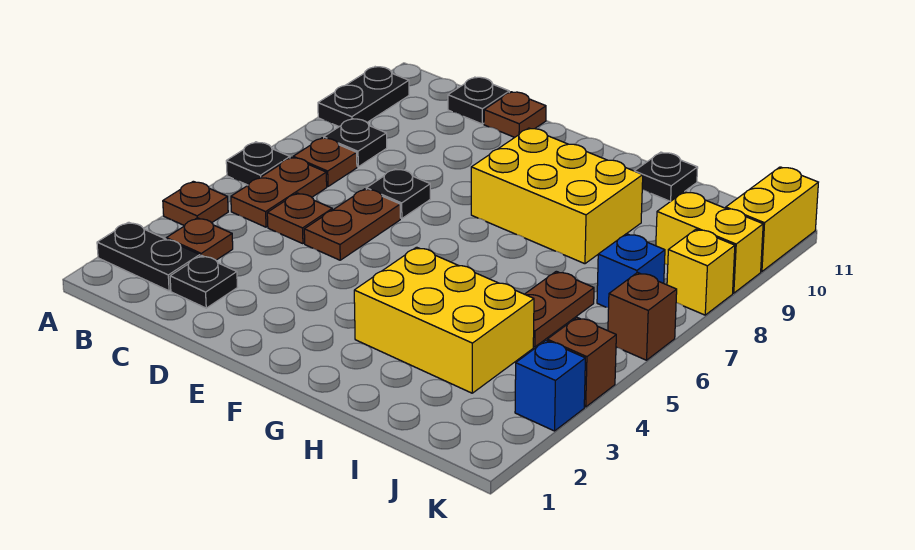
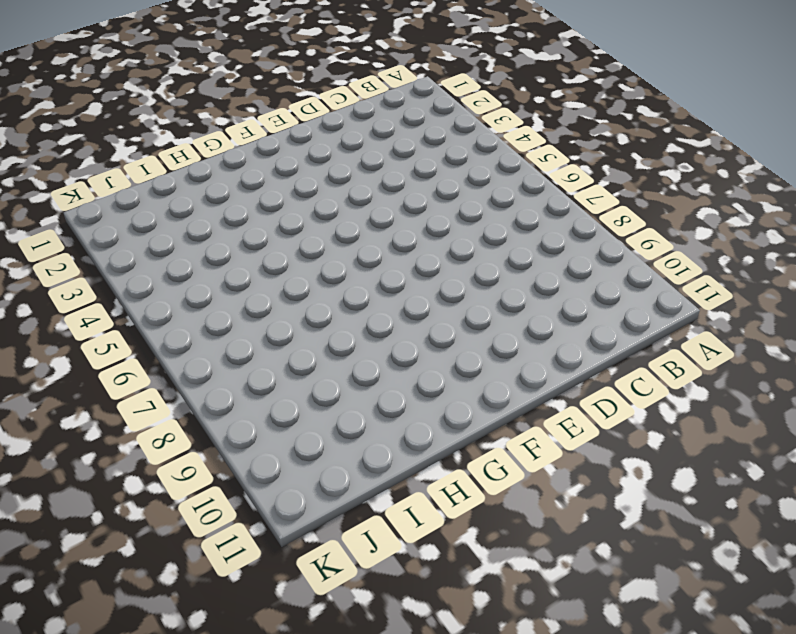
none -> black 1x2 plate [97,222,200,291]
none -> brown 1x1 plate [163,181,228,226]
none -> black 1x1 plate [226,142,290,185]

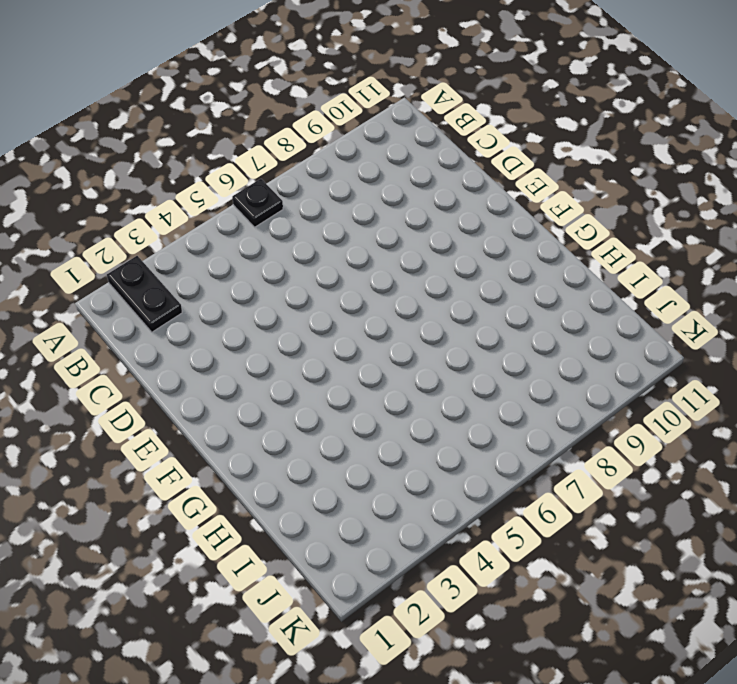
none -> brown 1x1 plate [163,181,228,226]
none -> black 1x2 plate [318,67,409,127]
none -> brown 1x1 plate [166,218,233,260]

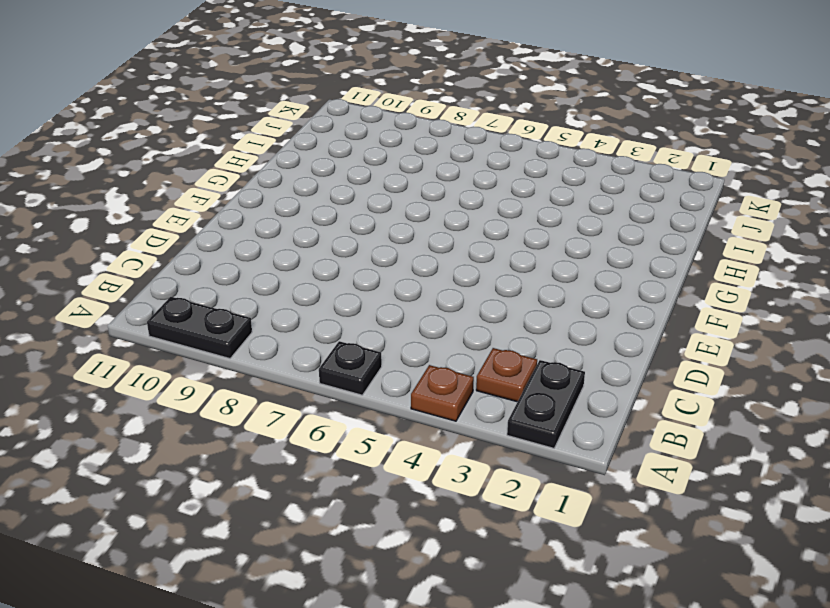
none -> brown 1x2 plate [231,157,327,227]
none -> brown 1x1 plate [293,138,357,186]
none -> black 1x1 plate [324,119,387,167]

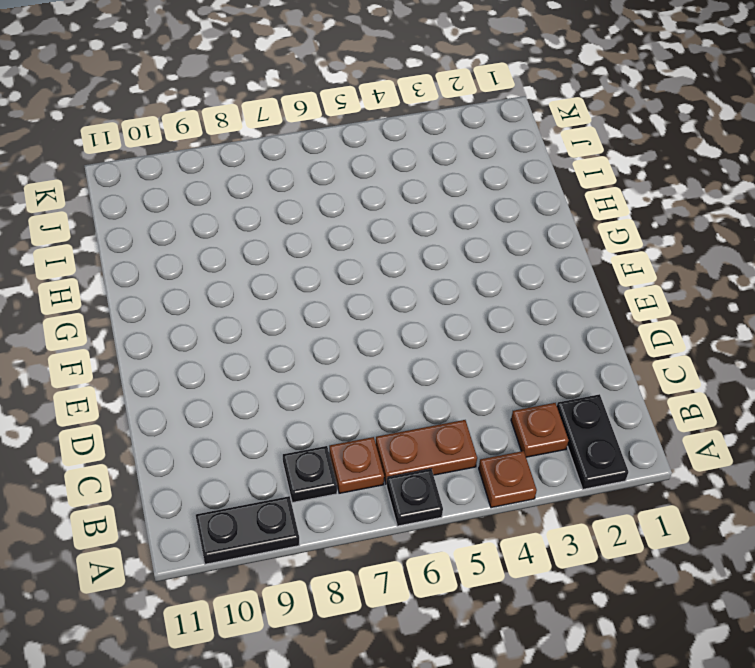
none -> black 1x1 plate [170,255,237,308]
none -> brown 1x1 plate [267,193,332,244]
none -> black 1x1 plate [448,77,509,124]

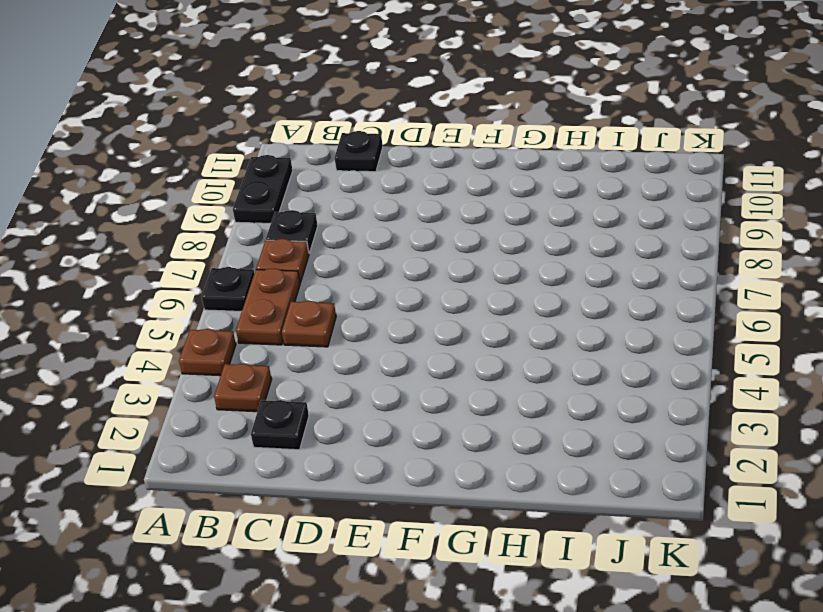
none -> black 1x2 plate [97,222,200,291]
none -> brown 1x2 plate [304,189,400,260]
none -> black 1x1 plate [366,169,430,219]

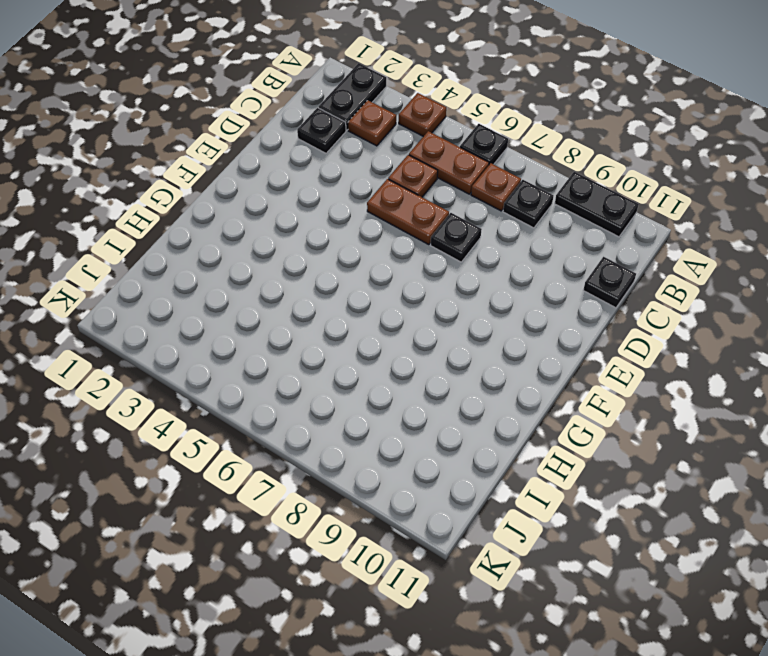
none -> brown 1x1 plate [484,92,546,137]
none -> yellow 2x3 brick [471,128,643,264]
none -> yellow 2x3 brick [354,247,534,393]

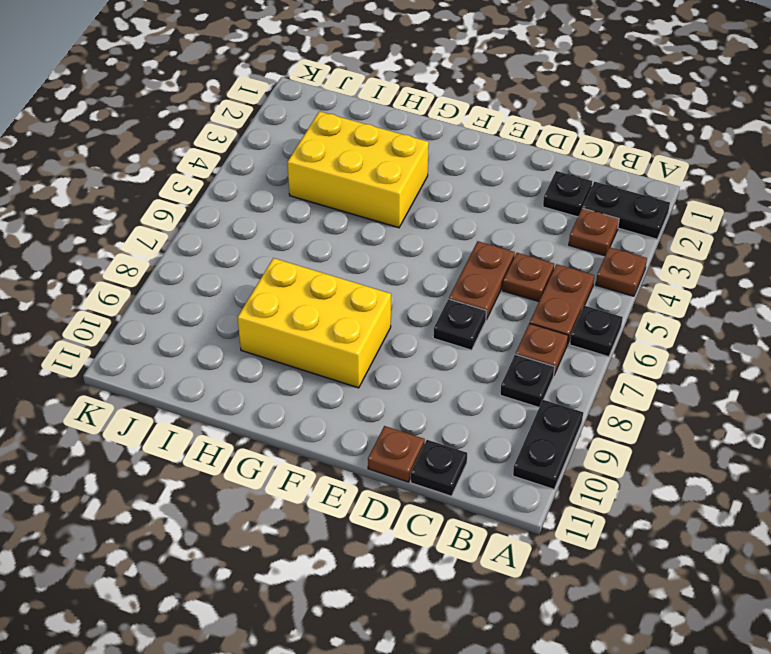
none -> black 1x1 plate [635,152,698,202]
none -> brown 1x2 plate [525,271,594,347]
none -> blue 1x1 brick [597,234,665,308]

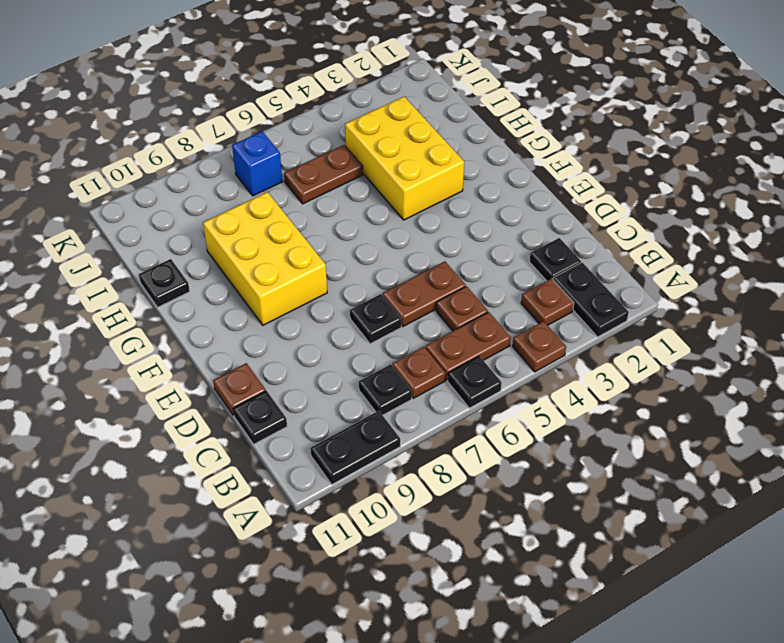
none -> yellow 1x2 brick [656,192,763,293]
none -> blue 1x1 brick [515,341,585,431]
none -> brown 1x1 brick [547,318,616,407]

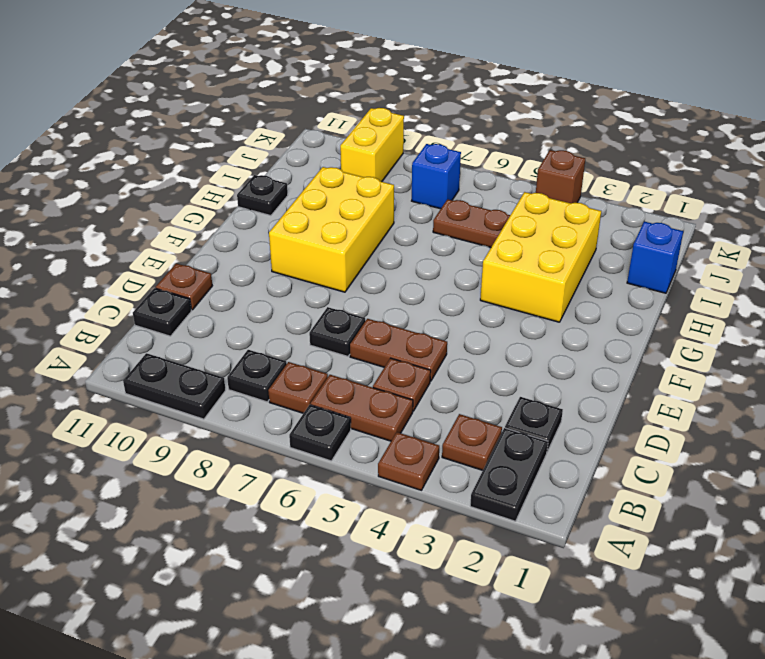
blue 1x1 brick [627,222,683,293] -> blue 1x1 brick moved to [515,341,585,431]
none -> brown 1x1 brick [608,273,677,360]
none -> yellow 1x1 brick [667,229,735,315]
none -> yellow 1x2 brick [726,167,818,272]

